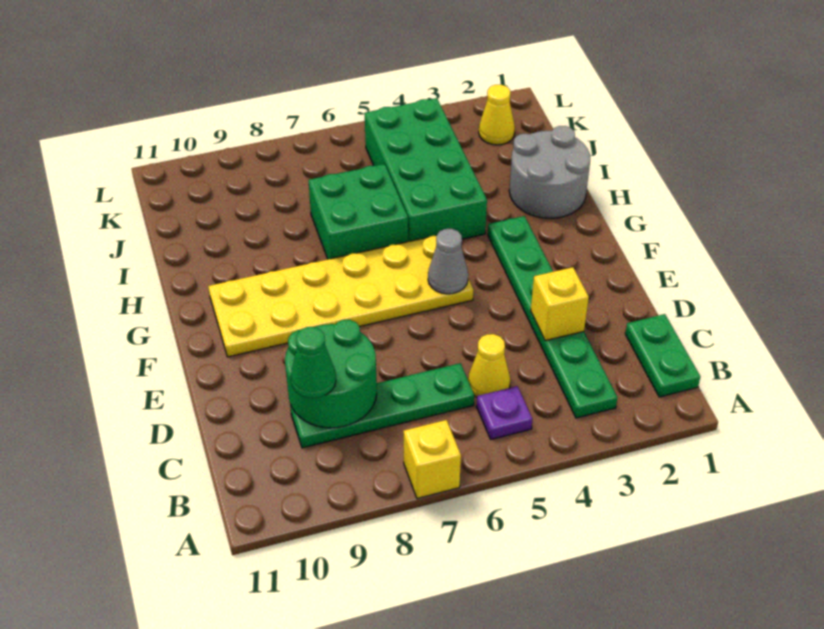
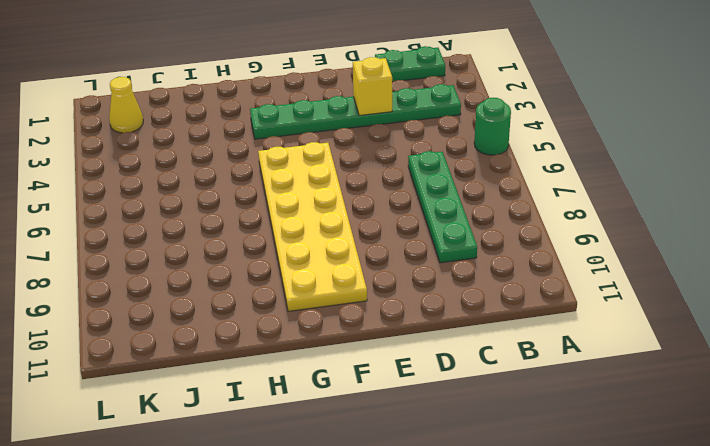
green 1x1 round brick [474,98,511,155] -> none
none -> yellow 1x1 brick [403,420,461,499]
none -> purple 1x1 plate [477,386,532,439]
none -> yellow 1x1 cone [468,334,510,397]

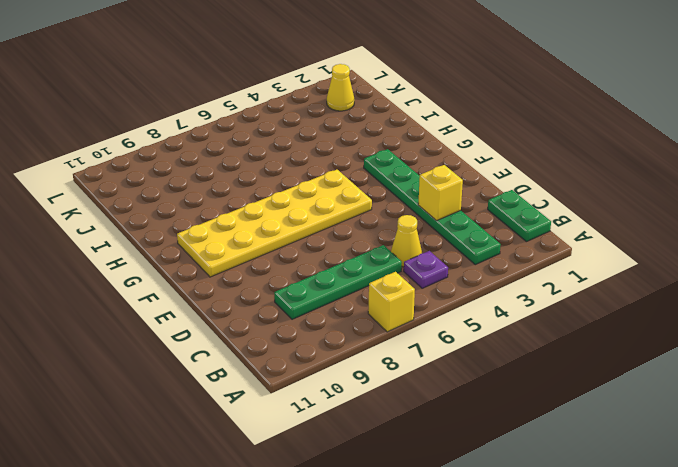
none -> grey 2x2 round brick [509,126,590,218]
none -> green 2x4 brick [365,98,487,242]
none -> green 2x2 brick [308,164,408,259]

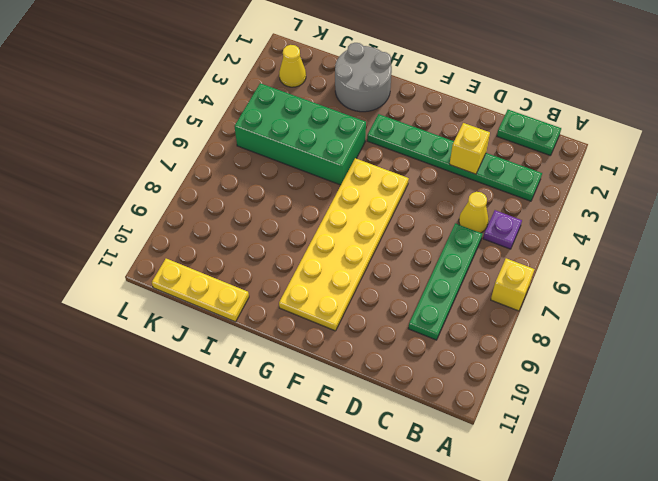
yellow 1x3 plate [152,259,249,322] -> none
none -> green 2x2 brick [308,164,408,259]
none -> green 2x2 round brick [285,320,377,428]
none -> grey 1x1 cone [428,229,468,294]

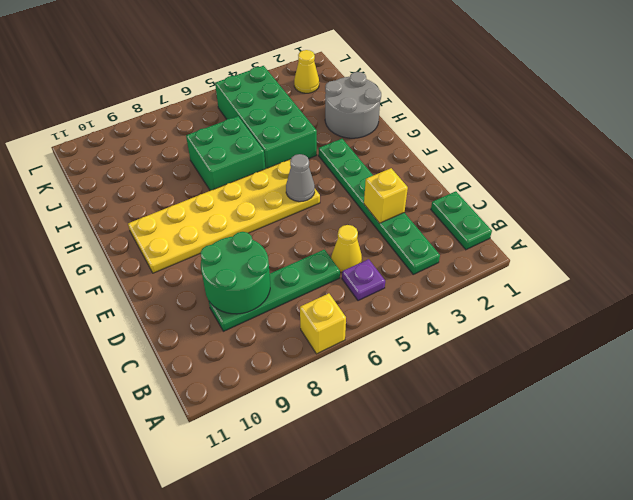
none -> green 1x1 cone [291,327,336,398]

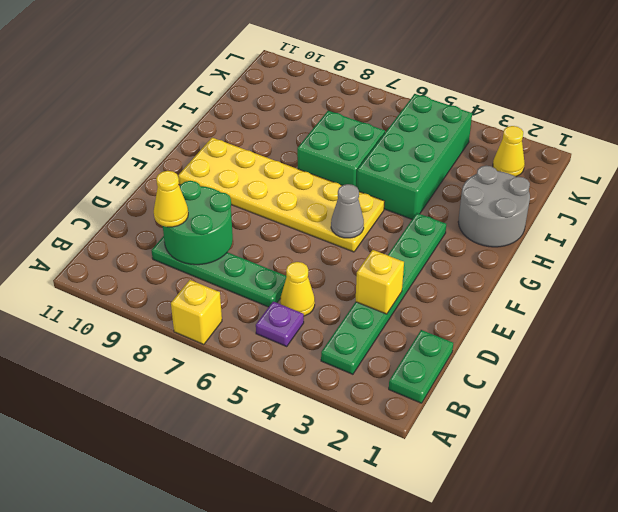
yellow 1x1 cone [154,171,188,227] -> green 1x1 cone [291,327,336,398]

